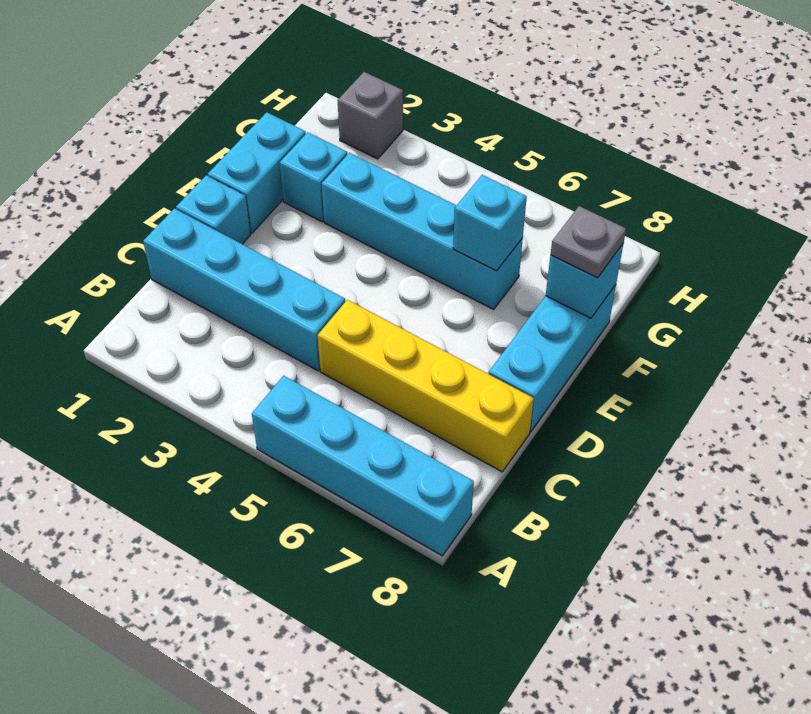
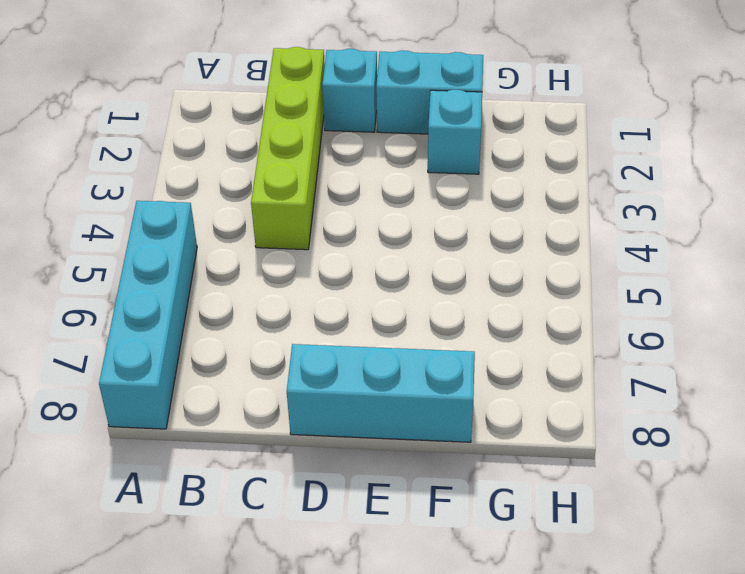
lime 1x4 brick [251,47,325,250] -> cyan 1x4 brick [143,209,345,371]
none -> yellow 1x4 brick [318,300,534,472]
none -> cyan 1x4 brick [322,153,523,309]
none -> grey 1x1 brick [338,72,403,159]

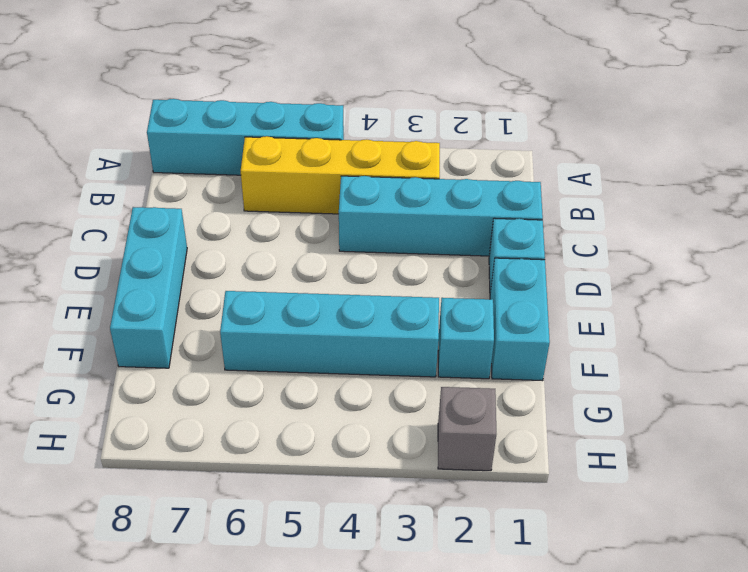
yellow 1x4 brick [241,136,440,214] -> yellow 1x4 brick moved to [318,300,534,472]
none -> cyan 1x1 brick [453,175,527,271]
none -> cyan 1x1 brick [546,243,624,318]
none -> grey 1x1 plate [551,206,626,278]

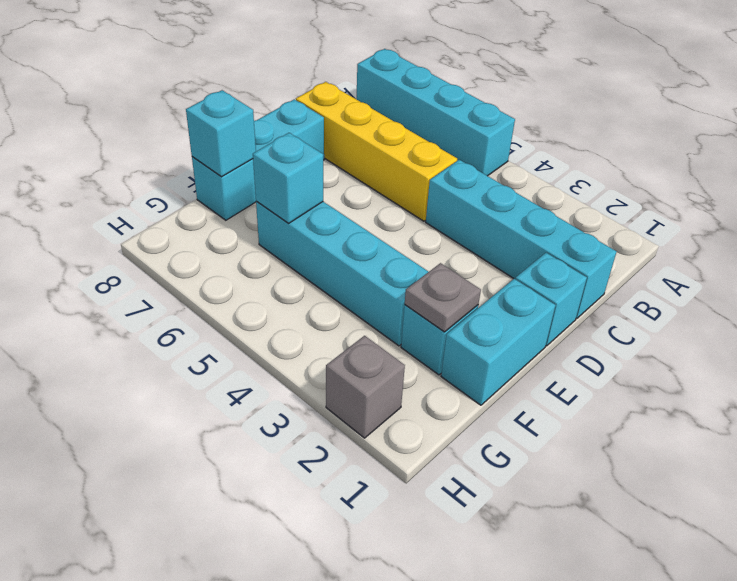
grey 1x1 plate [405,263,481,332] -> grey 1x1 plate moved to [551,206,626,278]

